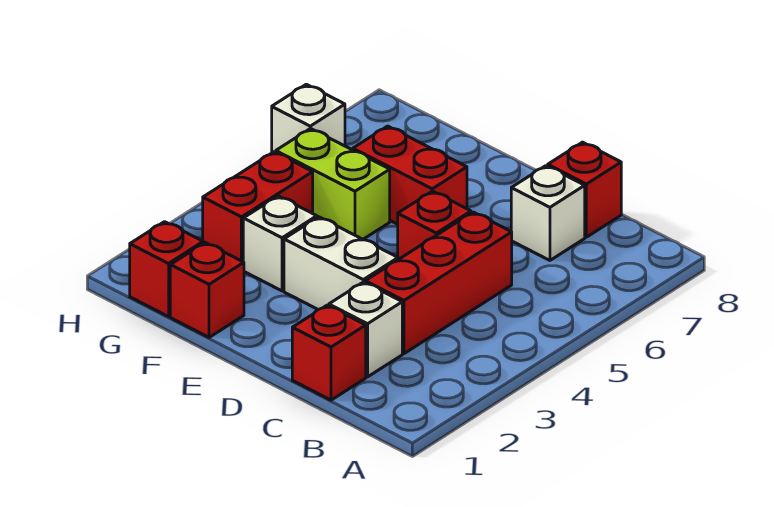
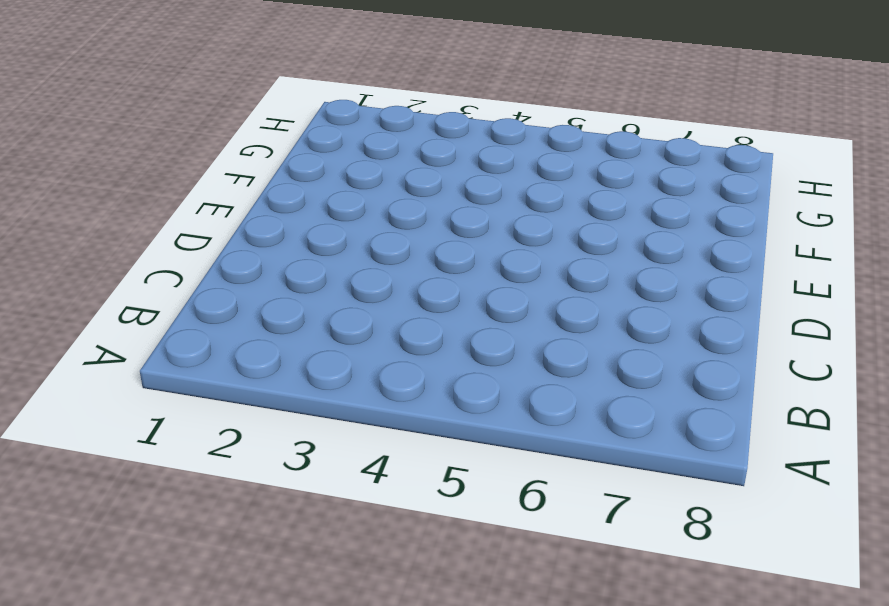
none -> red 1x1 brick [292,305,366,400]
none -> white 1x1 brick [329,282,402,377]
none -> red 1x3 brick [365,212,512,354]

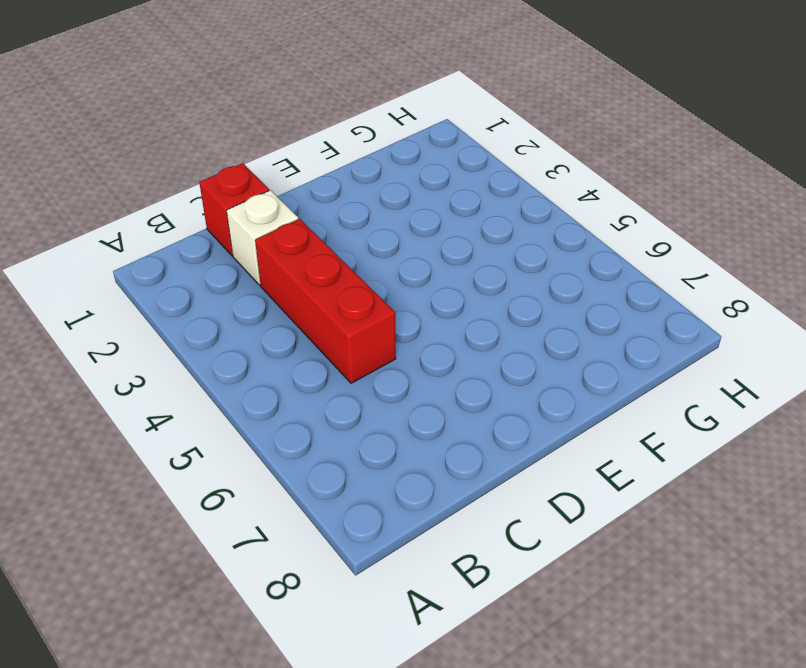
none -> white 1x1 brick [511,166,585,260]
none -> red 1x1 brick [548,142,621,237]
none -> white 1x2 brick [284,217,398,310]

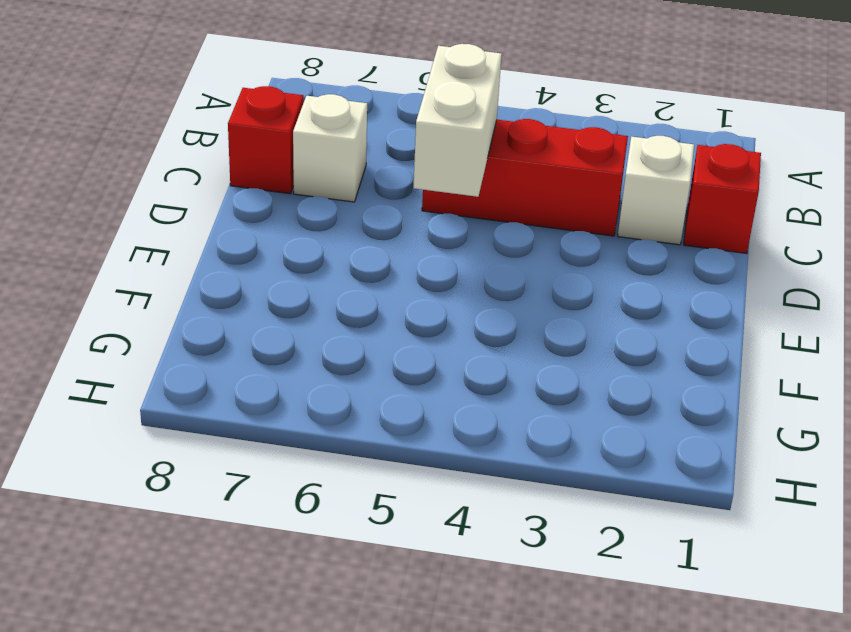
white 1x2 brick [413,44,502,197] -> white 1x2 brick moved to [284,217,398,310]
none -> red 1x1 brick [398,191,471,260]
none -> red 1x2 brick [353,126,467,224]
none -> red 1x1 brick [170,243,244,337]

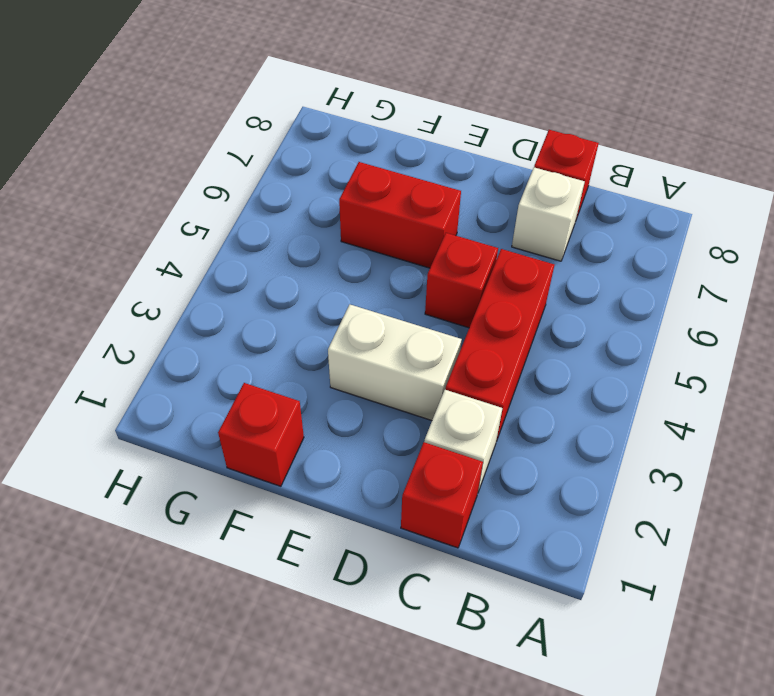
none -> white 1x1 brick [243,196,317,291]
none -> lime 1x2 brick [276,128,390,239]
none -> red 1x1 brick [130,222,203,317]

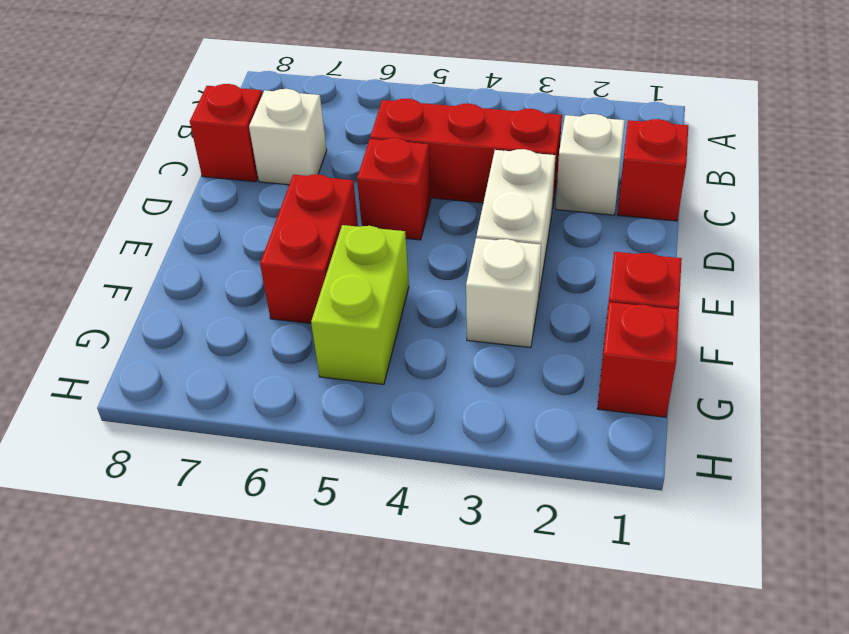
none -> red 1x2 brick [203,152,313,262]
none -> white 1x1 brick [272,84,345,153]

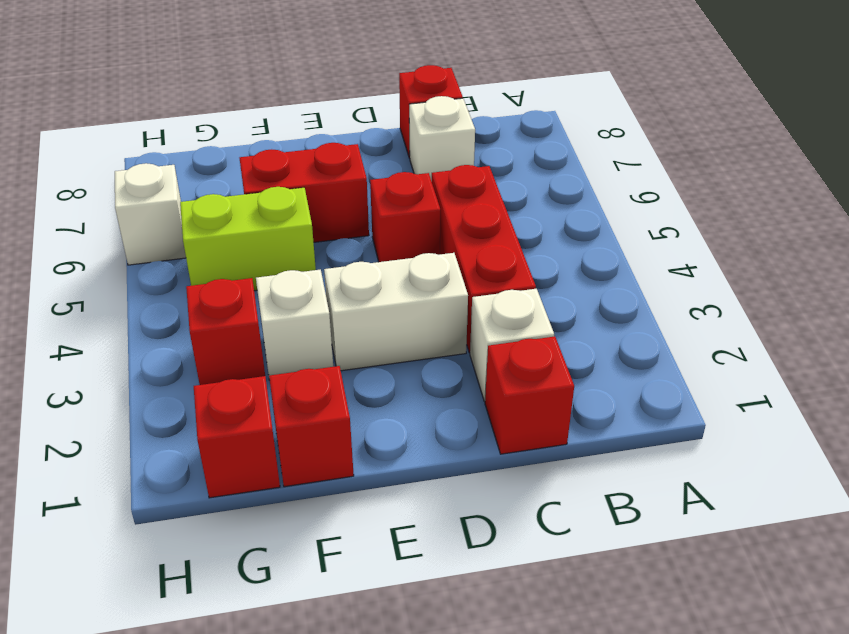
red 1x1 brick [186,278,265,385] -> red 1x2 brick [203,152,313,262]

